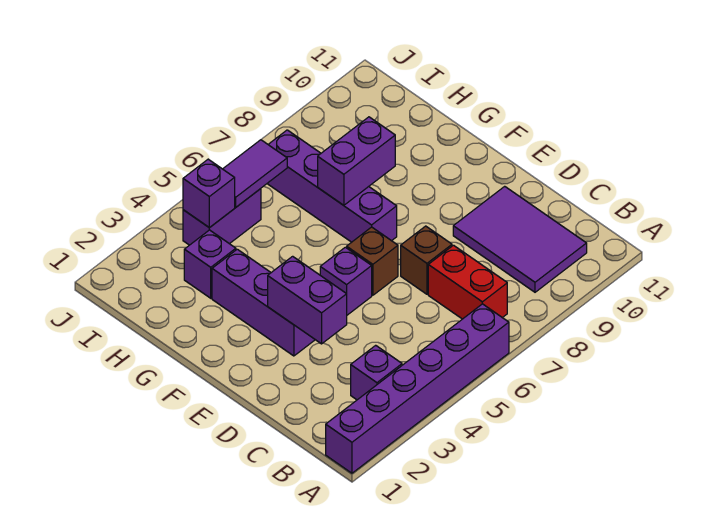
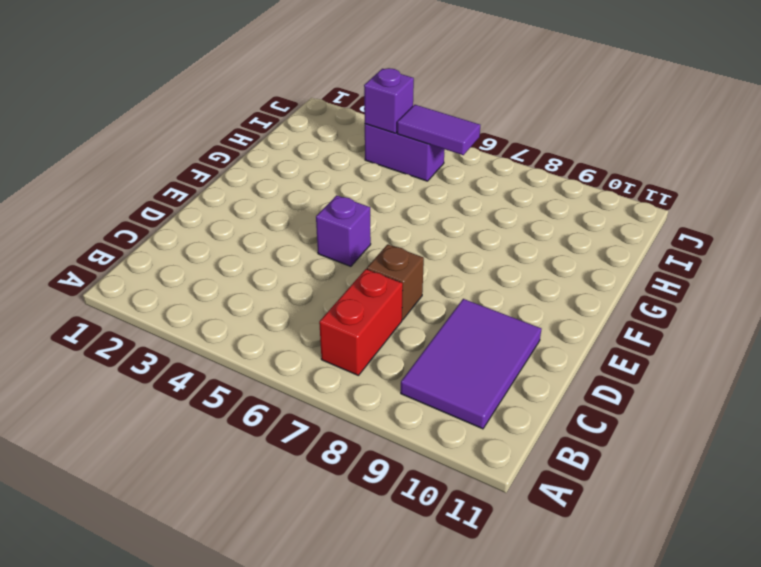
none -> purple 1x6 brick [326,304,509,473]
none -> purple 1x1 brick [351,345,402,400]
none -> purple 1x3 brick [212,249,315,356]

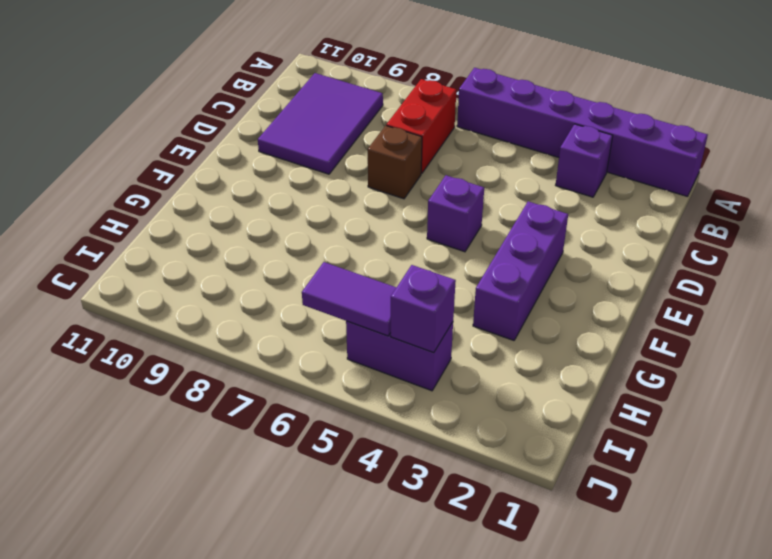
none -> brown 1x1 brick [347,227,398,295]
none -> purple 1x4 brick [267,130,397,242]
none -> purple 1x1 brick [184,230,236,298]

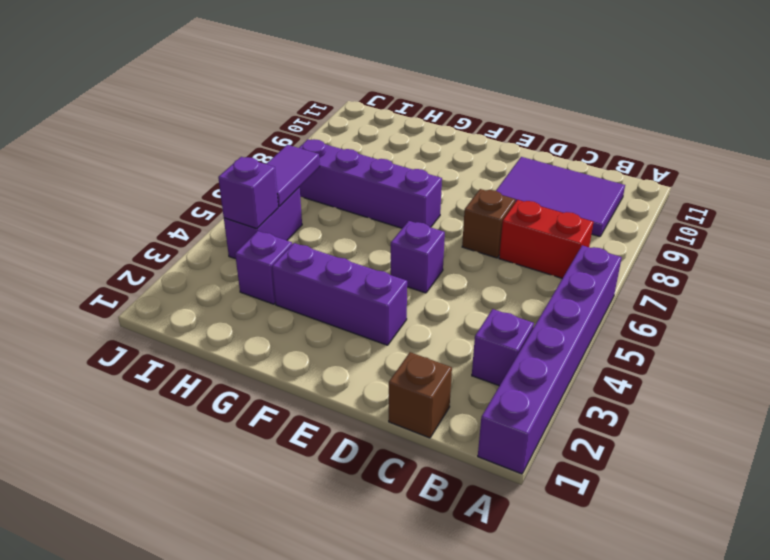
brown 1x1 brick [389,352,452,438] -> brown 1x1 brick moved to [347,227,398,295]
none -> purple 1x2 brick [268,256,347,344]
none -> purple 1x2 brick [318,117,395,205]

